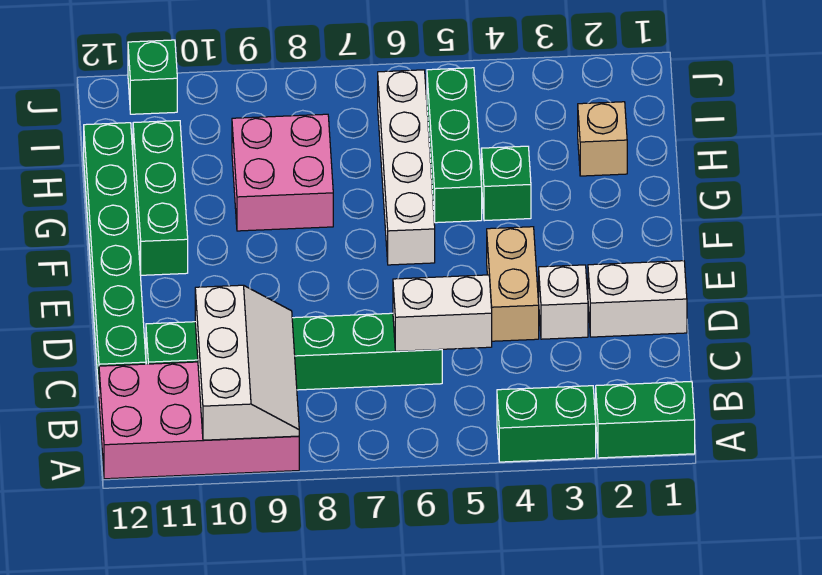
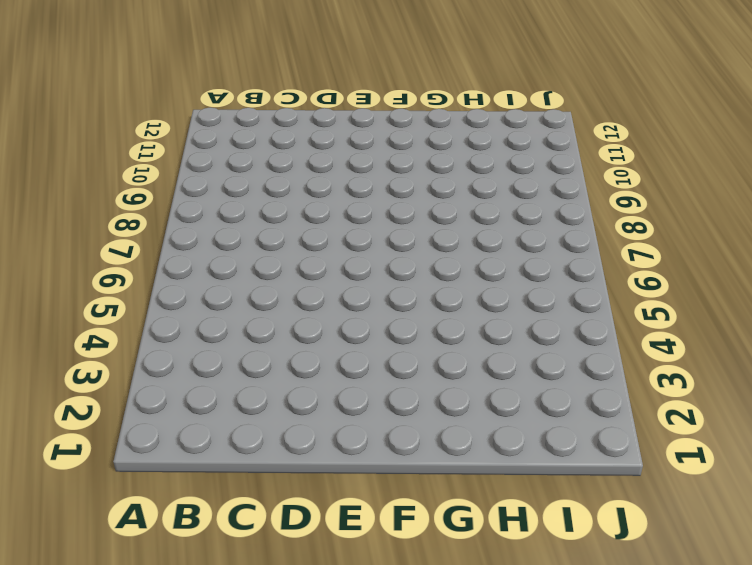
none -> green 1x2 brick [596,381,695,458]
none -> green 1x2 brick [497,386,596,462]
none -> pink 2x4 brick [99,362,299,479]

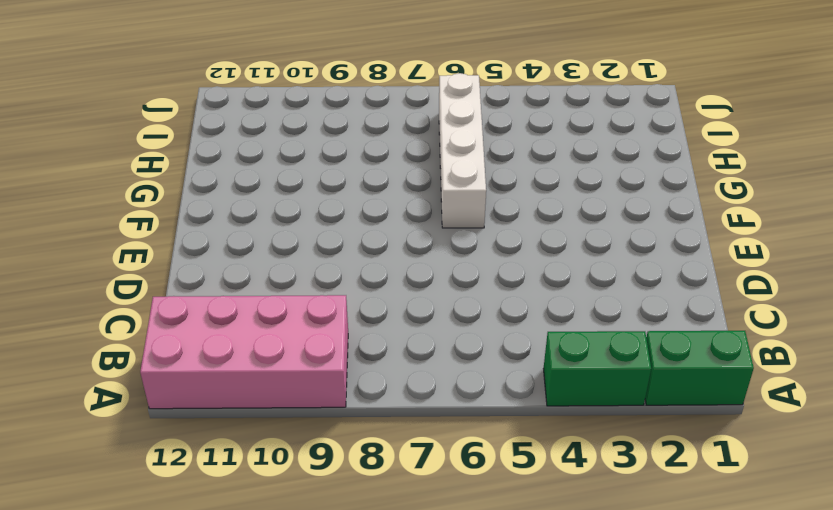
none -> green 1x6 brick [146,313,442,390]
none -> green 1x6 brick [84,123,146,391]
none -> white 1x2 brick [588,261,687,337]

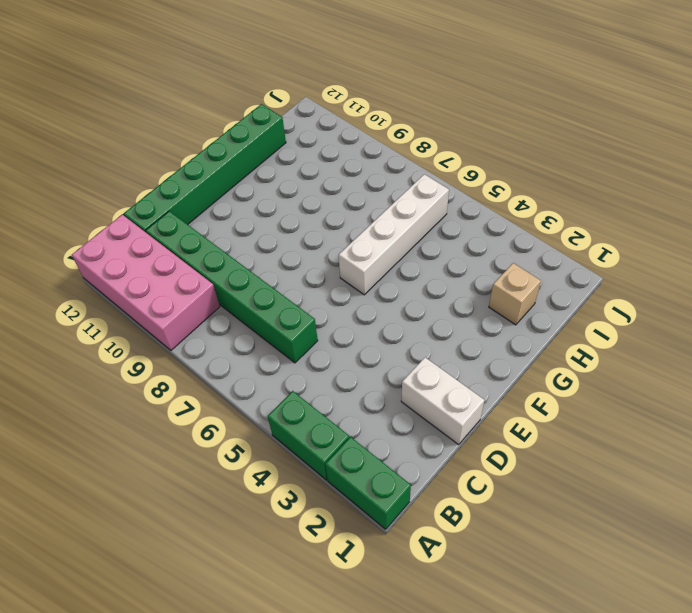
none -> white 1x1 brick [539,265,588,339]
none -> tan 1x2 brick [487,227,539,341]
none -> green 1x3 brick [133,121,188,275]

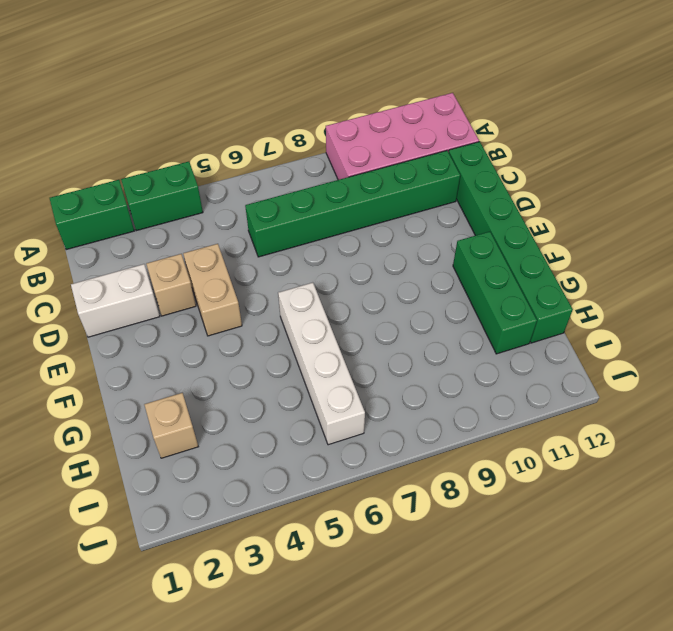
tan 1x1 brick [146,254,196,316] -> white 1x1 brick [539,265,588,339]
none -> green 1x1 brick [481,146,531,221]
none -> green 1x3 brick [427,68,482,223]
none -> pink 2x2 brick [232,114,333,231]

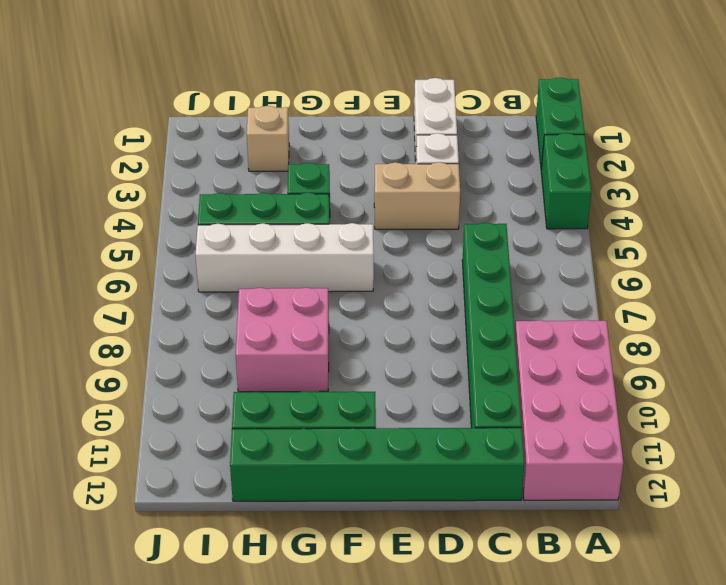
none -> green 1x1 brick [128,40,177,114]
none -> white 2x3 slope [195,285,299,440]
none -> white 1x2 brick [393,275,492,351]

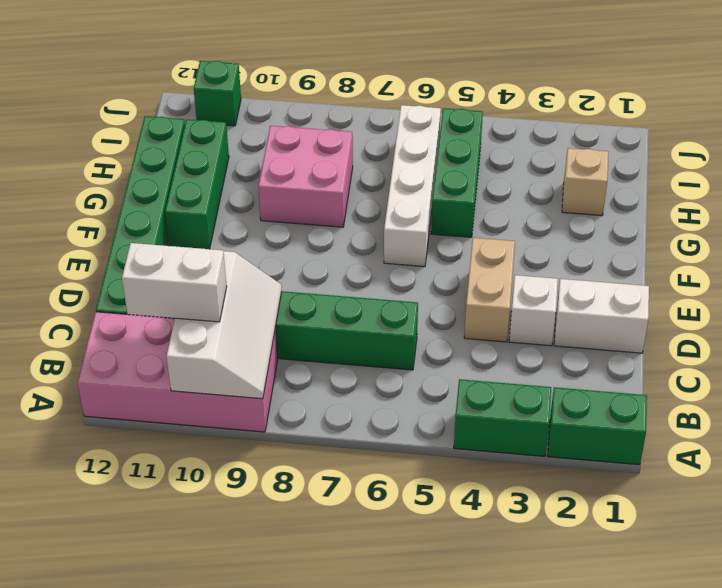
white 1x2 brick [122,243,227,322] -> white 1x2 brick moved to [393,275,492,351]
none -> green 1x1 brick [481,146,531,221]

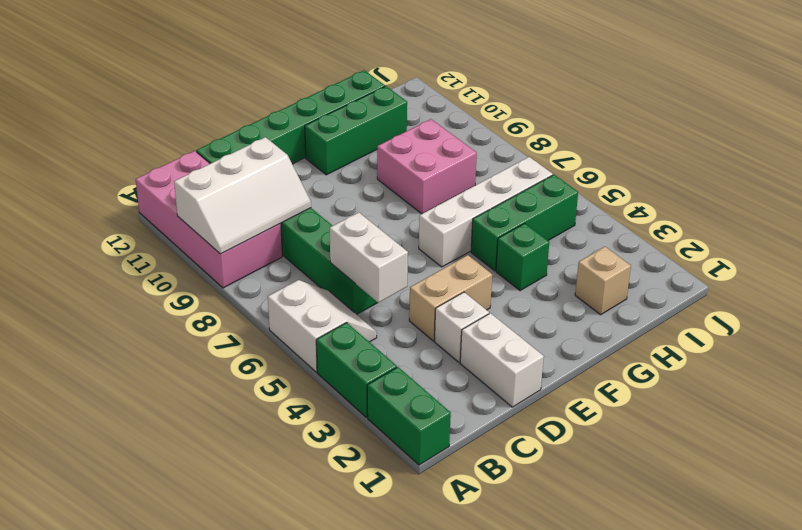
white 2x2 slope [268,280,377,372] -> none
none -> green 1x1 brick [128,40,177,114]

